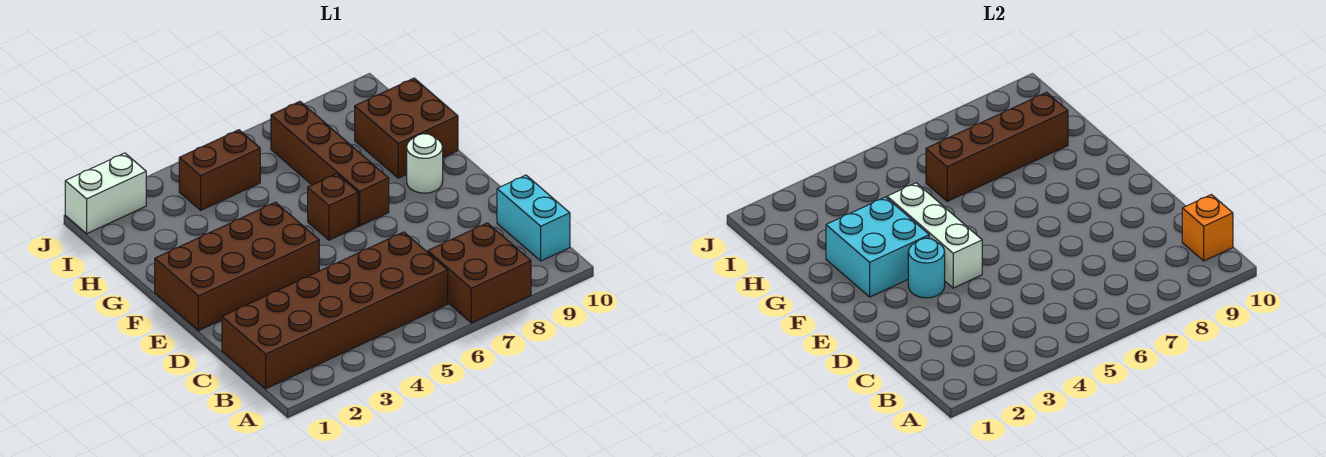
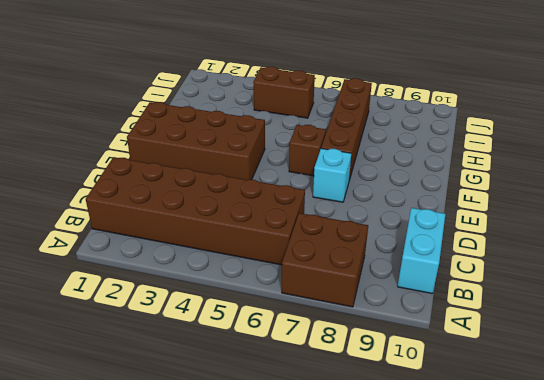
cyan 1x1 brick [313,148,351,202] -> none
none -> white 1x1 round brick [407,134,443,193]
none -> brown 2x2 brick [355,78,458,178]
none -> white 1x2 brick [65,153,146,233]

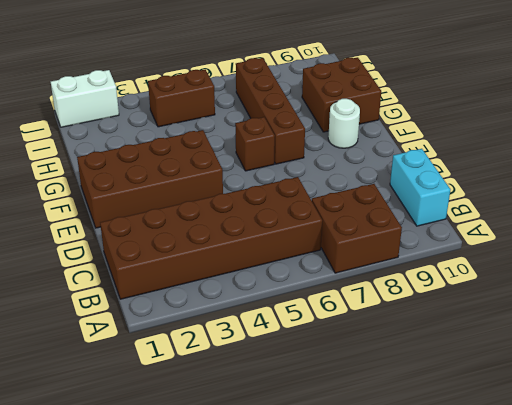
none -> orange 1x1 brick [1182,195,1233,261]
none -> cyan 1x1 round brick [908,238,945,298]
none -> white 1x3 brick [887,183,982,288]

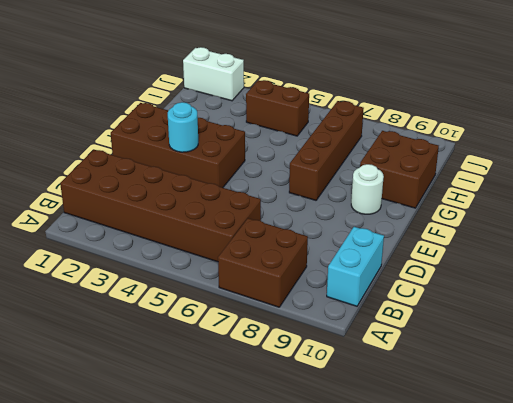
none -> brown 1x1 brick [308,174,358,240]
none -> orange 1x1 brick [1182,195,1233,261]
none -> white 1x3 brick [887,183,982,288]

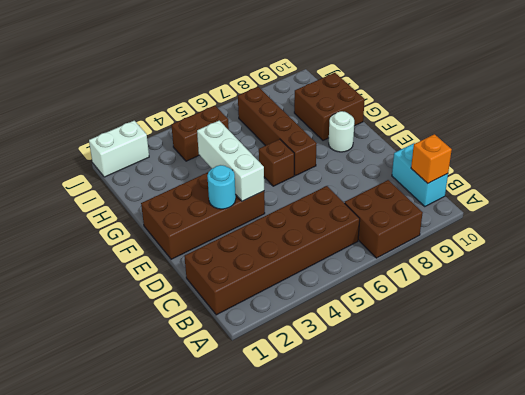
none -> cyan 2x2 brick [826,197,929,297]
none -> brown 1x4 brick [926,92,1068,201]

